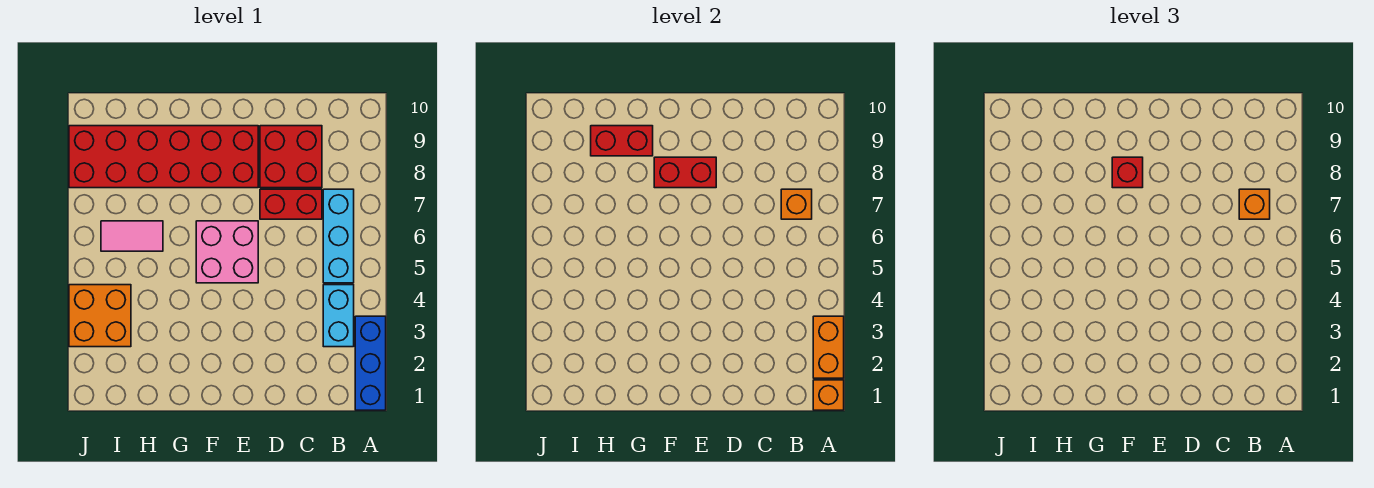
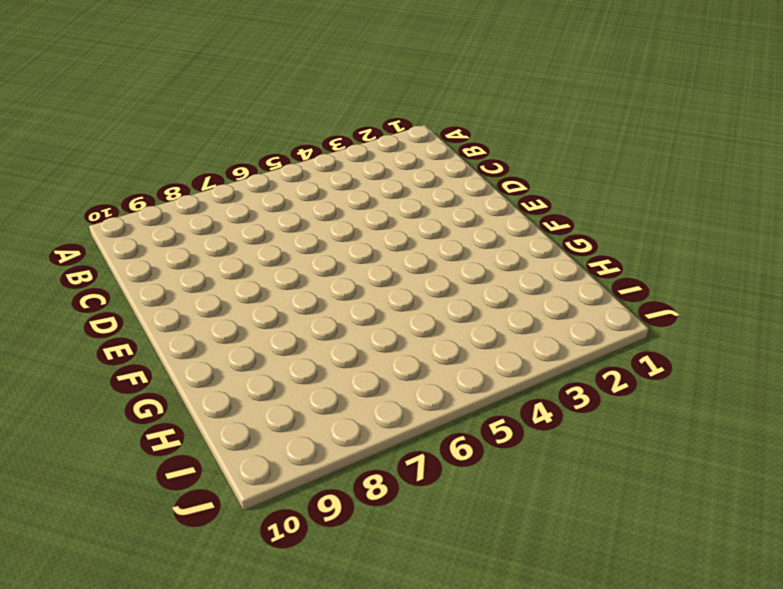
none -> blue 1x3 brick [355,316,386,410]
none -> cyan 1x2 brick [323,285,354,347]
none -> cyan 1x3 brick [323,189,354,283]

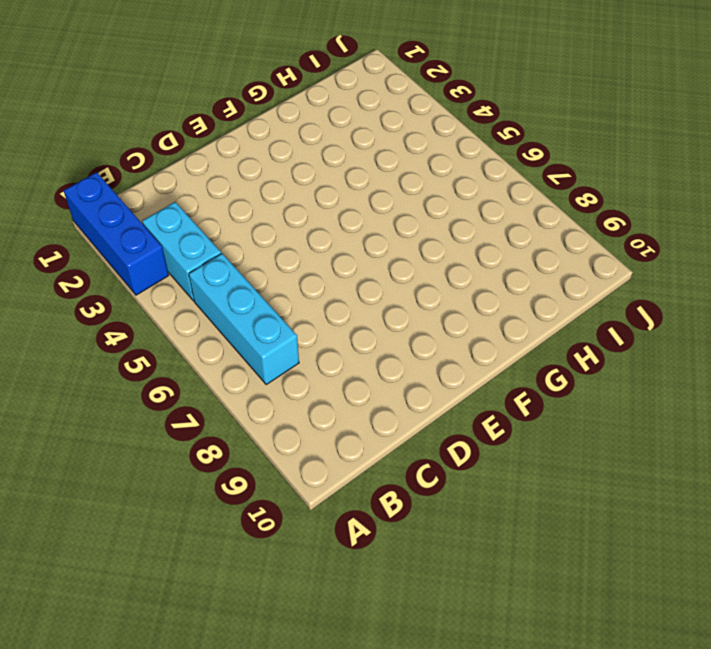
none -> red 1x2 brick [260,189,322,219]
none -> red 2x2 brick [260,126,322,188]
none -> pink 2x2 brick [196,221,258,283]

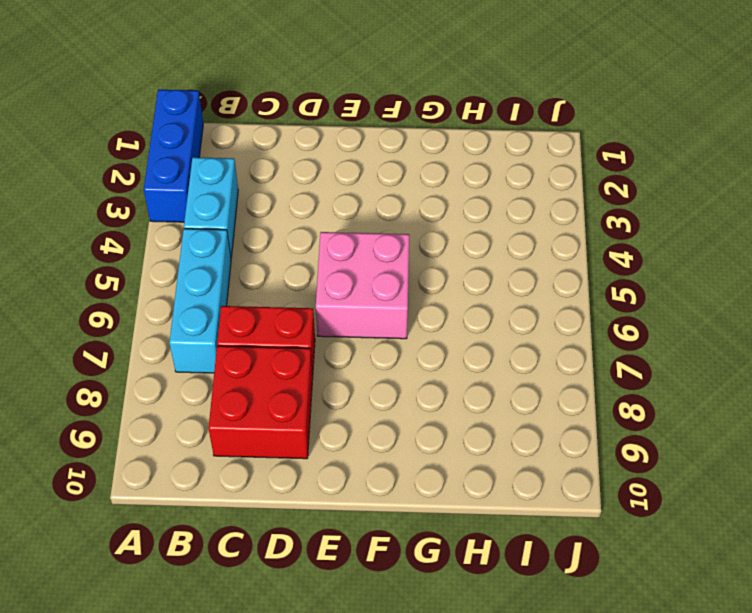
none -> red 2x6 brick [69,126,258,188]
none -> pink 1x2 tile [101,221,163,251]
none -> orange 2x2 brick [69,285,131,347]

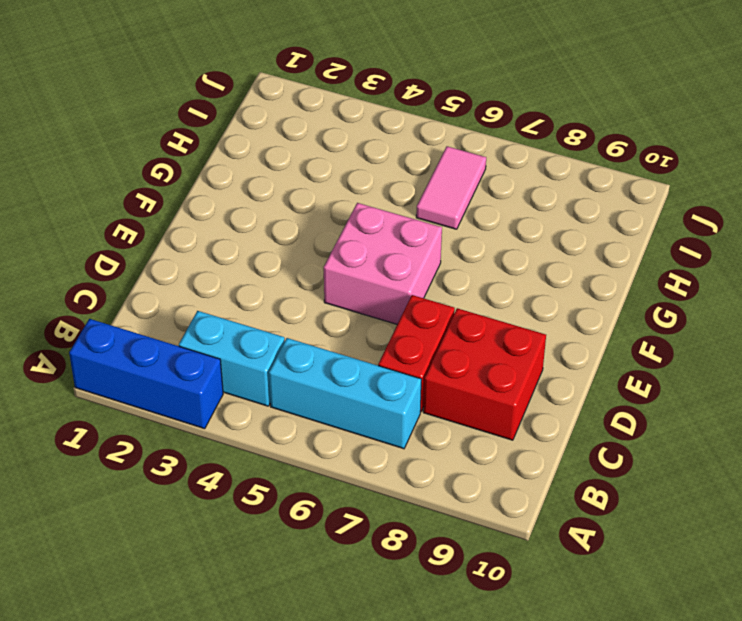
none -> red 2x6 brick [69,126,258,188]
none -> orange 2x2 brick [69,285,131,347]
none -> orange 1x1 brick [813,380,844,410]

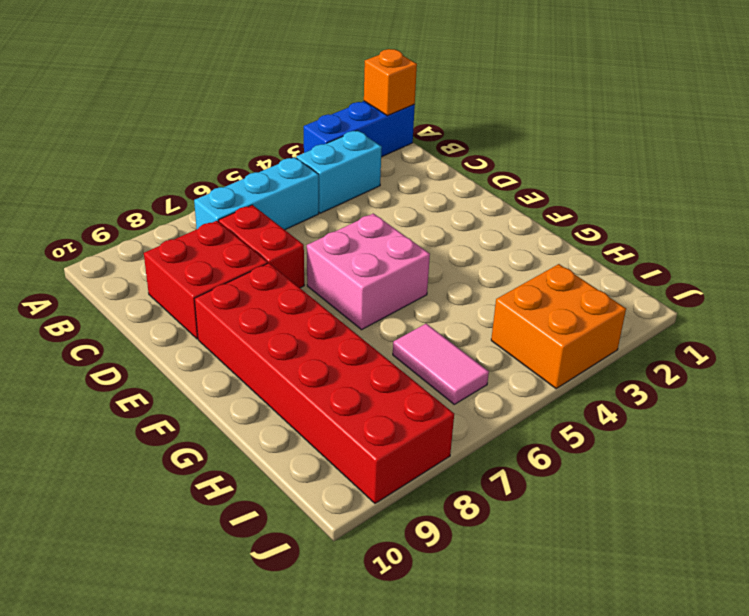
none -> orange 1x2 brick [813,316,844,378]
none -> orange 1x1 brick [781,189,812,219]
none -> red 1x2 brick [654,157,716,188]

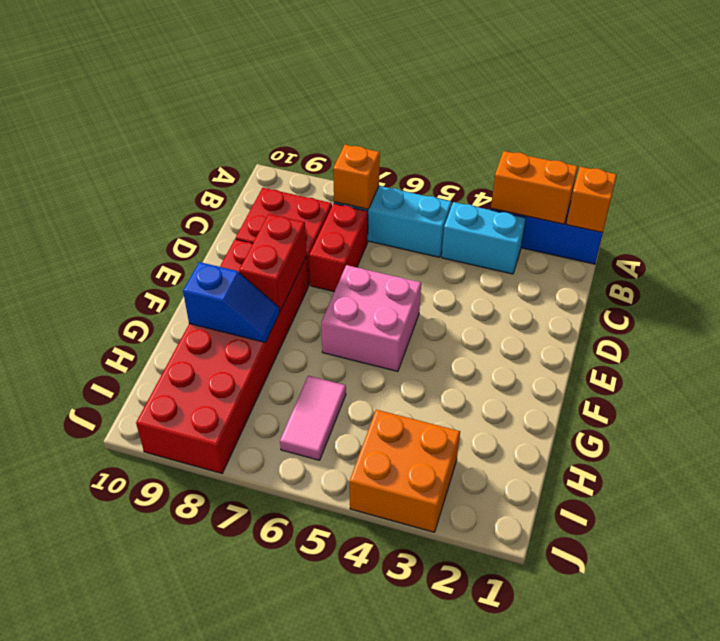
blue 1x2 slope [183,262,279,342] -> red 1x2 brick [591,126,653,156]
none -> orange 1x1 brick [1239,189,1270,219]
none -> red 1x1 brick [1112,157,1143,188]

